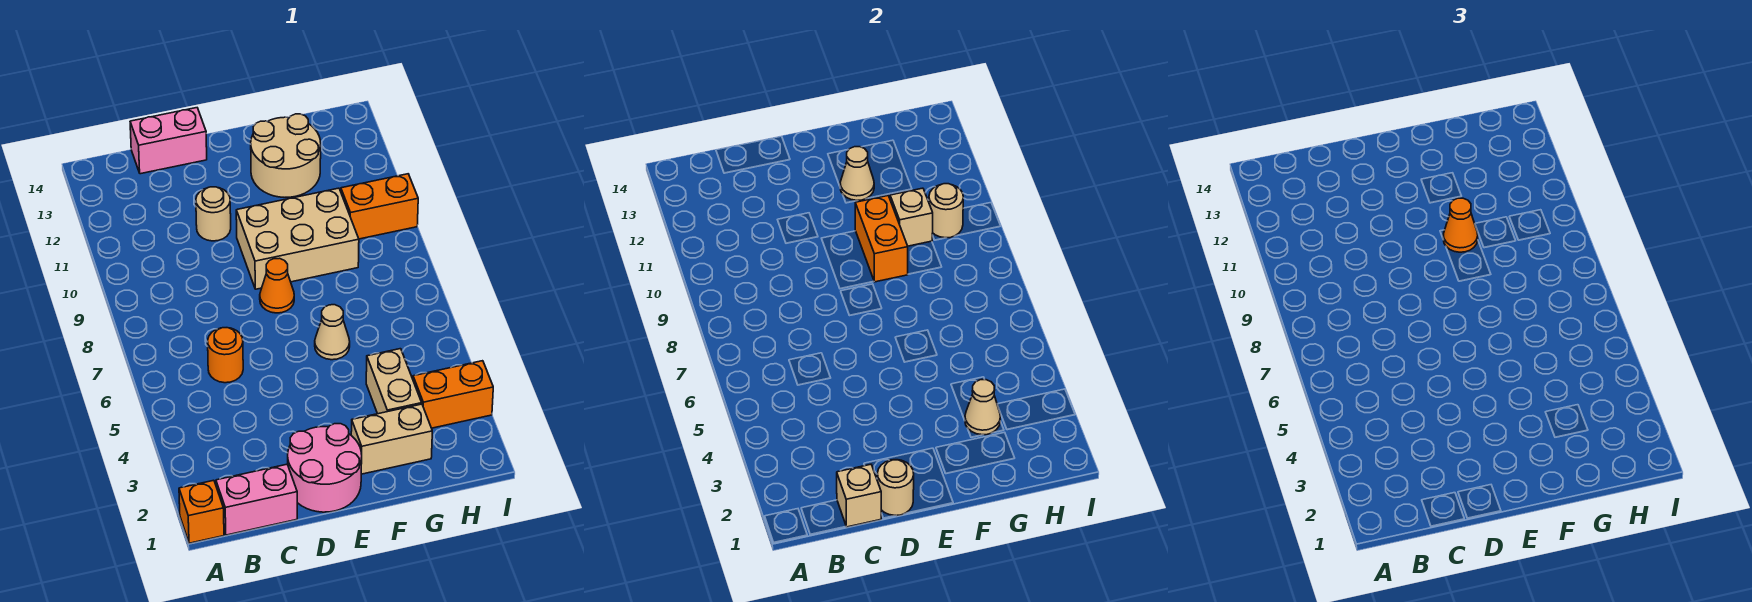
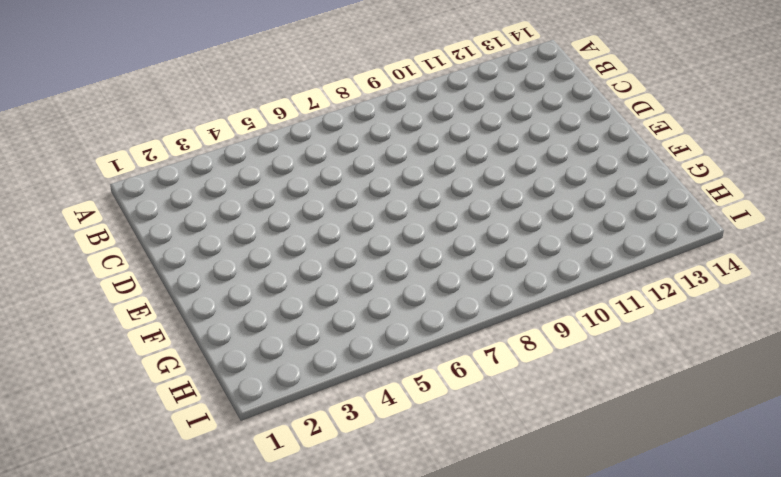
none -> orange 1x1 brick [179,480,224,543]
none -> pink 1x2 brick [216,464,297,535]
none -> orange 1x1 round brick [208,328,243,383]

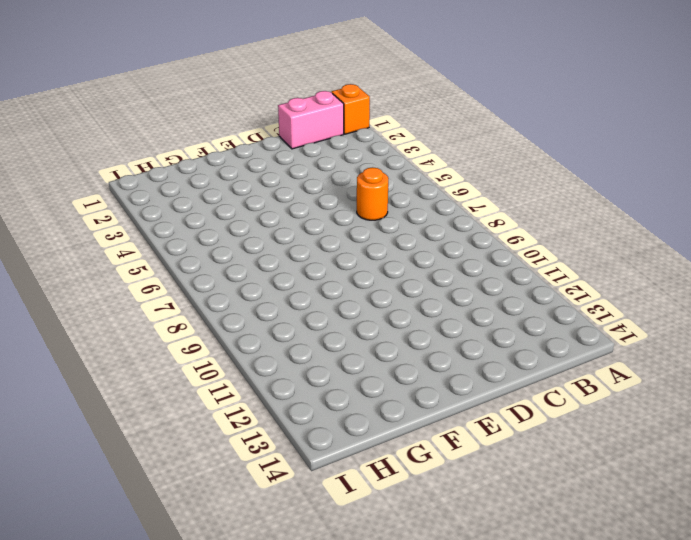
none -> pink 1x2 brick [130,108,207,174]
none -> pink 2x2 round brick [288,424,362,512]
none -> tan 1x1 round brick [196,187,231,241]

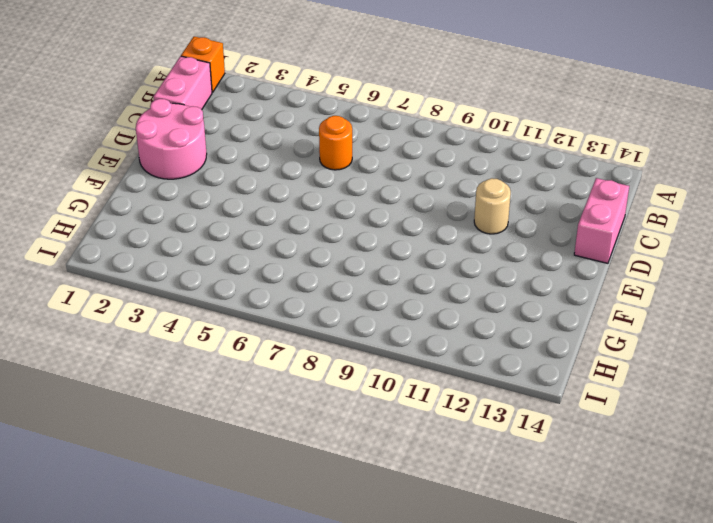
none -> orange 1x1 cone [260,258,294,313]
none -> tan 2x3 brick [236,188,359,289]
none -> tan 1x2 brick [351,404,432,474]

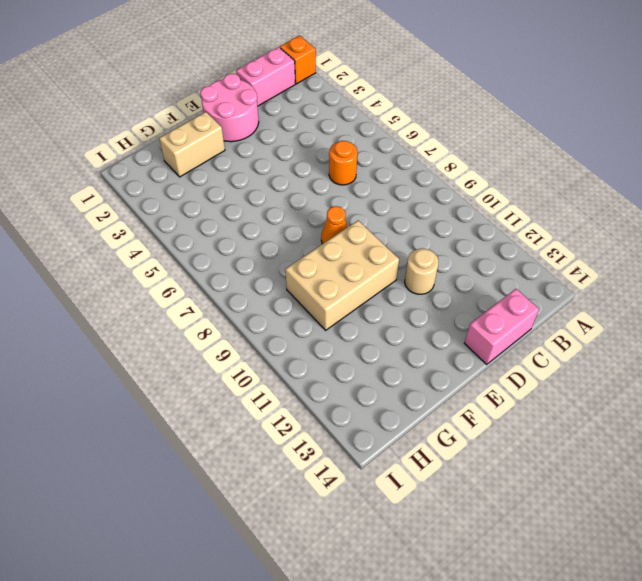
none -> tan 1x1 cone [315,305,350,360]
none -> tan 2x2 round brick [251,114,321,197]
none -> tan 1x2 brick [366,349,422,414]

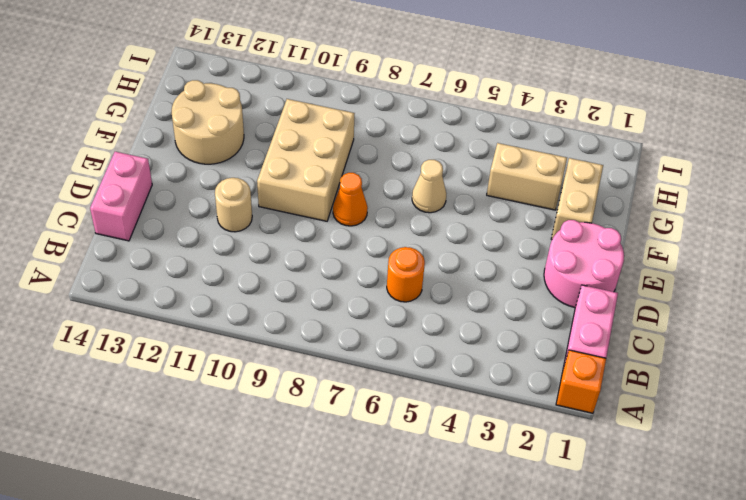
none -> orange 1x2 brick [413,361,493,428]
none -> orange 1x2 brick [341,174,418,239]
none -> tan 1x1 brick [837,464,881,527]

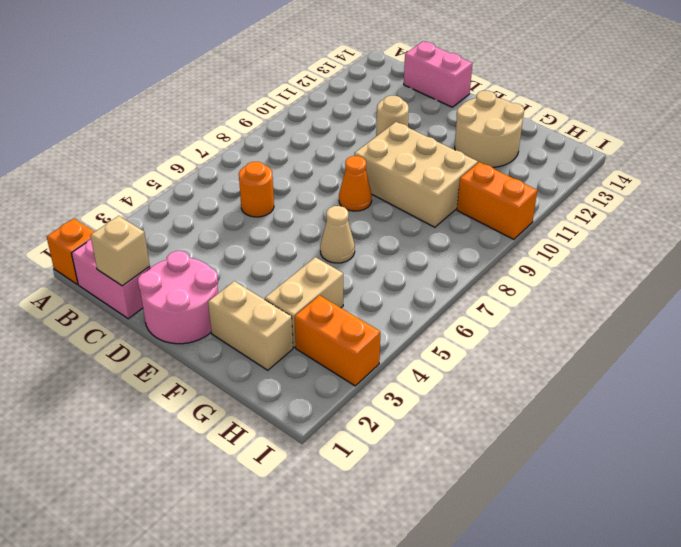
none -> tan 1x1 round brick [877,460,914,516]
none -> orange 1x2 brick [855,196,908,282]
none -> tan 1x1 cone [840,147,874,200]

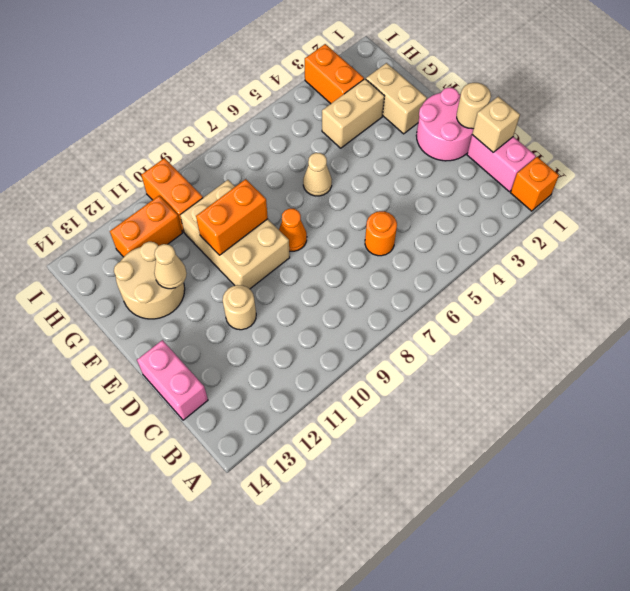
orange 1x2 brick [110,196,182,257] -> none
none -> tan 1x1 cone [965,380,1000,435]
none -> tan 1x1 brick [890,188,933,246]
none -> tan 1x1 round brick [929,184,963,238]

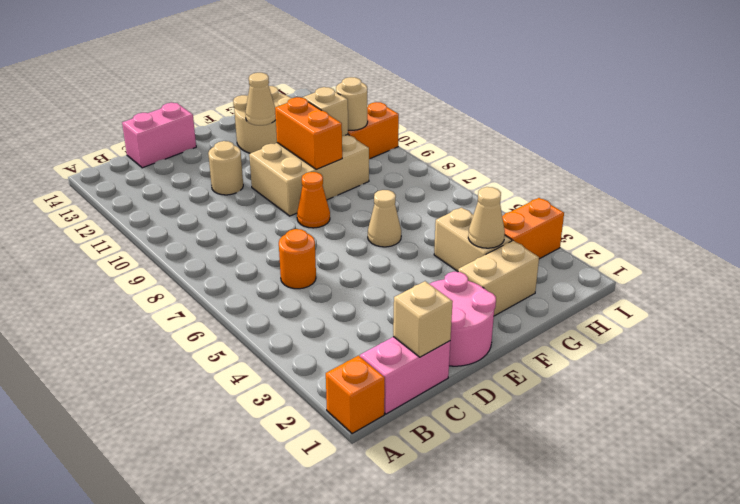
none -> tan 1x1 round brick [877,460,914,516]
none -> orange 1x1 cone [1443,198,1478,252]

